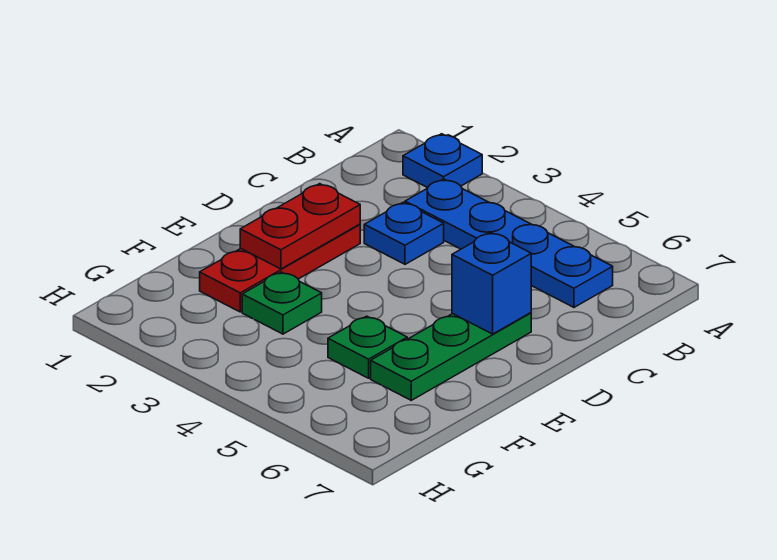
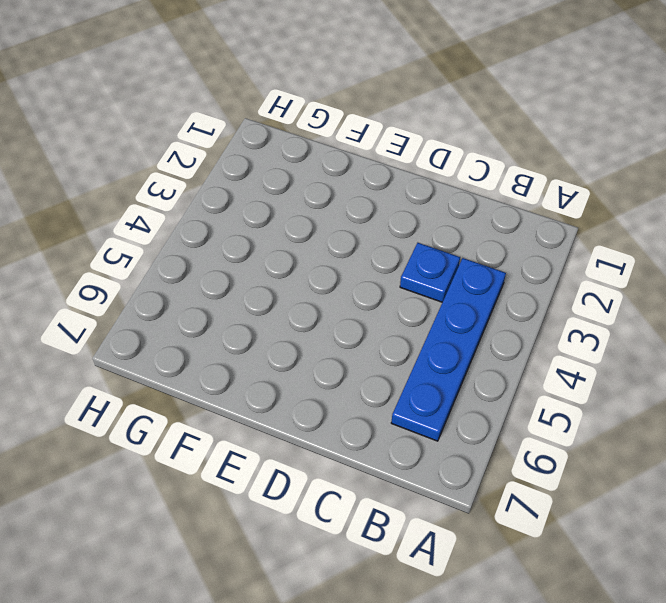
none -> blue 1x1 plate [403,134,482,188]
none -> red 1x3 plate [200,224,360,312]

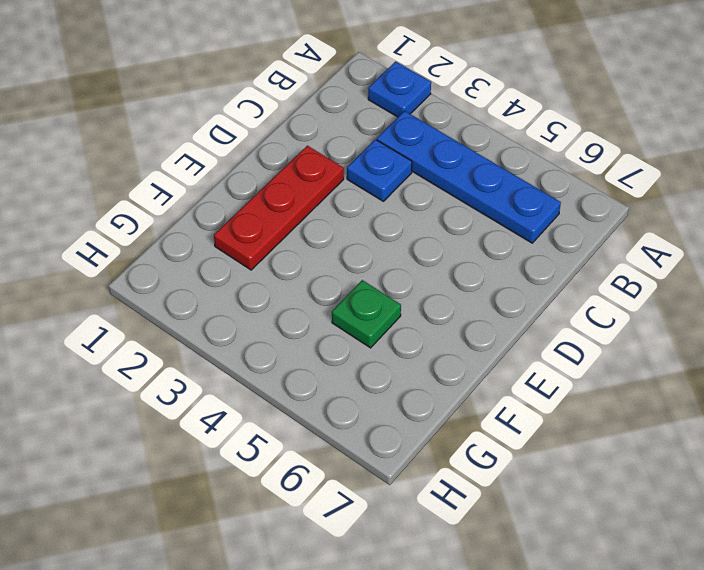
none -> green 1x3 plate [371,313,531,400]
none -> green 1x1 plate [242,272,322,334]

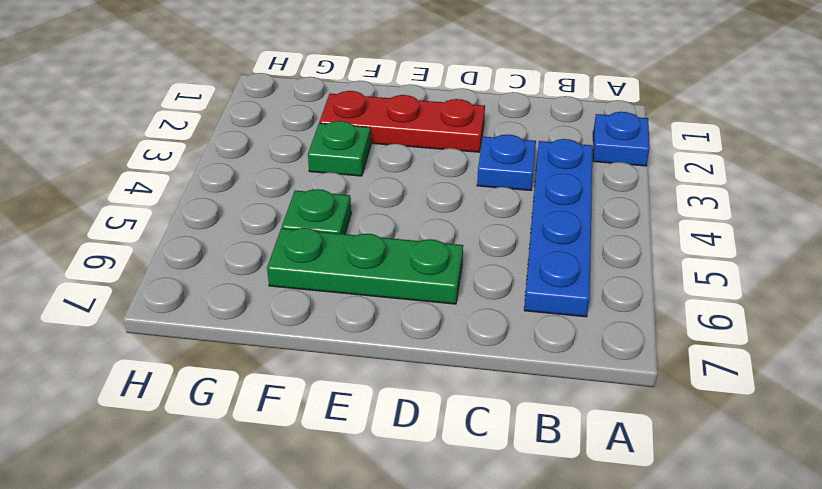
none -> red 1x2 plate [240,184,360,269]
none -> blue 1x1 brick [452,232,531,334]

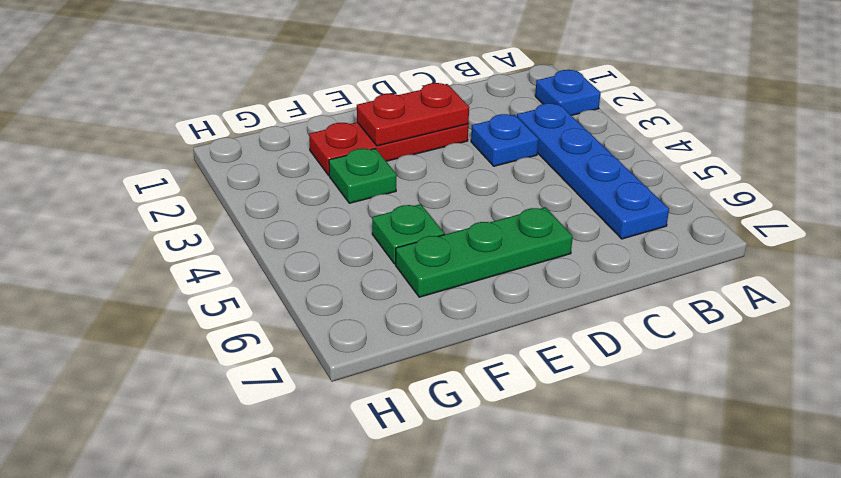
none -> blue 1x1 brick [452,232,531,334]

